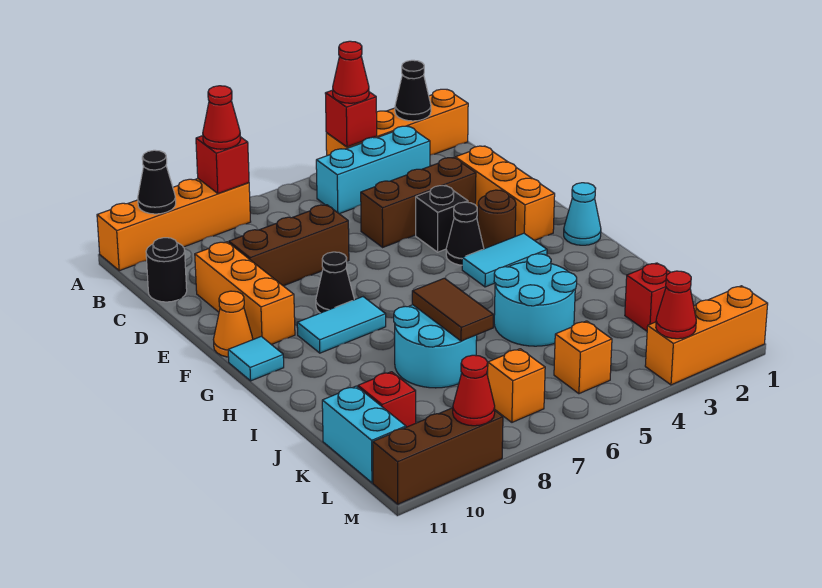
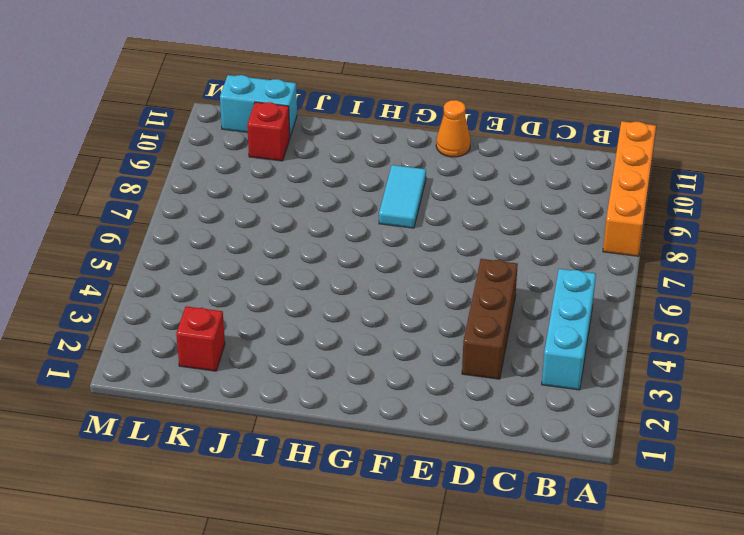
none -> orange 1x4 brick [326,89,468,156]
none -> black 1x1 round brick [146,238,187,302]
none -> orange 1x3 brick [455,146,555,241]
none -> brown 1x3 brick [229,205,349,286]

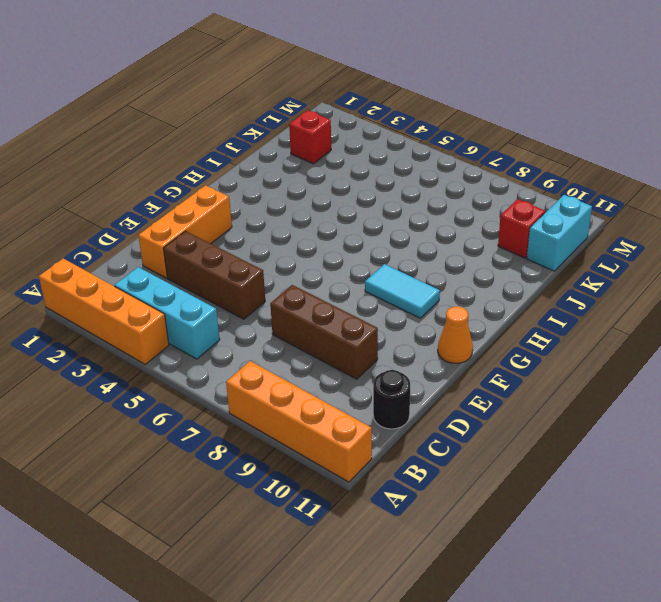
none -> orange 1x3 brick [195,242,295,345]
none -> black 1x1 brick [416,185,468,252]
none -> brown 1x1 round brick [478,190,516,249]
none -> black 1x1 cone [446,202,484,265]

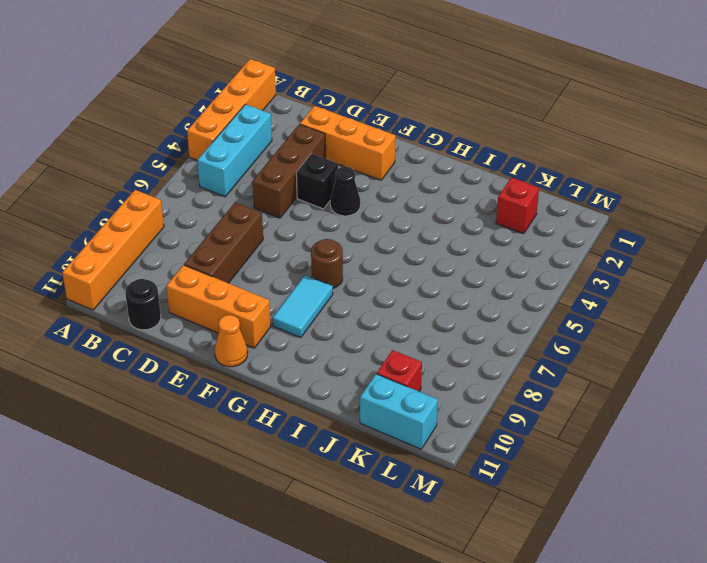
brown 1x1 round brick [311,239,343,288] -> brown 1x1 round brick moved to [478,190,516,249]
none -> black 1x1 cone [316,252,354,313]
none -> cyan 1x1 cone [564,183,601,245]
none -> cyan 1x2 tile [462,233,547,287]
none -> cyan 1x1 tile [228,336,284,381]

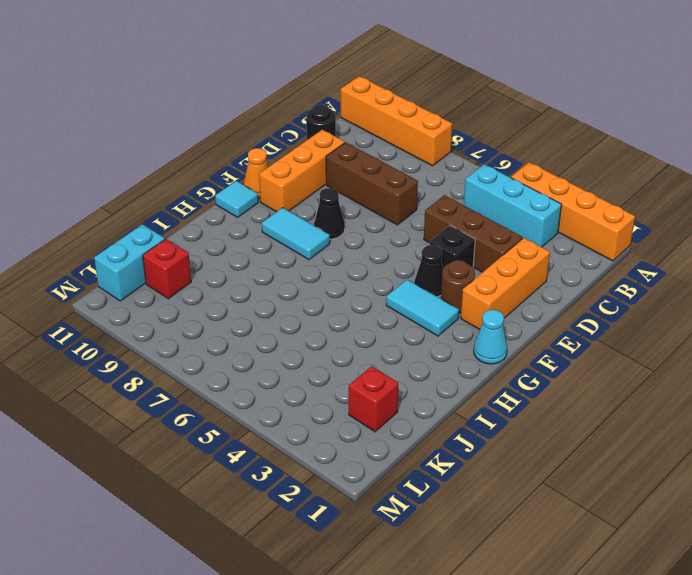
none -> cyan 2x2 round brick [494,254,577,346]
none -> cyan 2x2 round brick [394,305,477,388]
none -> orange 1x1 brick [554,321,612,394]
none -> orange 1x1 brick [488,349,545,422]

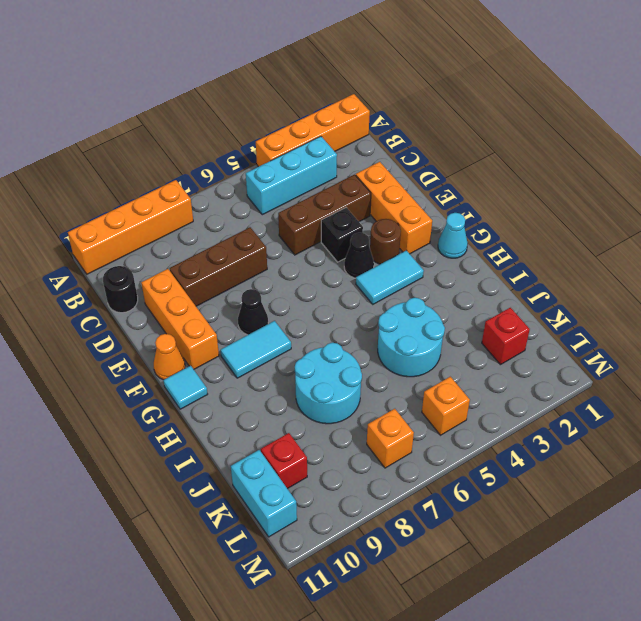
none -> orange 1x3 brick [645,286,768,385]
none -> brown 1x3 brick [373,408,503,504]
none -> black 1x1 cone [395,60,431,121]
none -> red 1x1 brick [325,90,377,147]

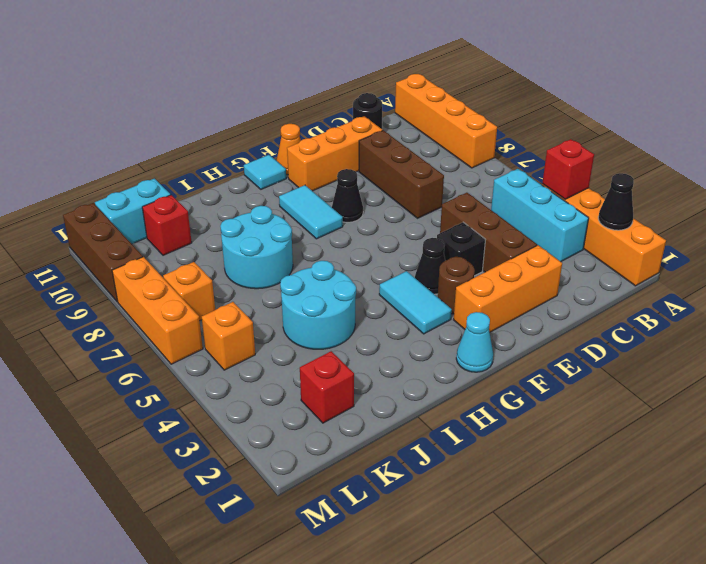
orange 1x3 brick [112,257,203,364] -> orange 1x3 brick moved to [645,286,768,385]
none -> red 1x1 brick [196,136,249,193]
none -> black 1x1 cone [138,150,176,214]
none -> brown 1x2 tile [412,278,493,341]
none -> red 1x1 cone [656,271,696,339]

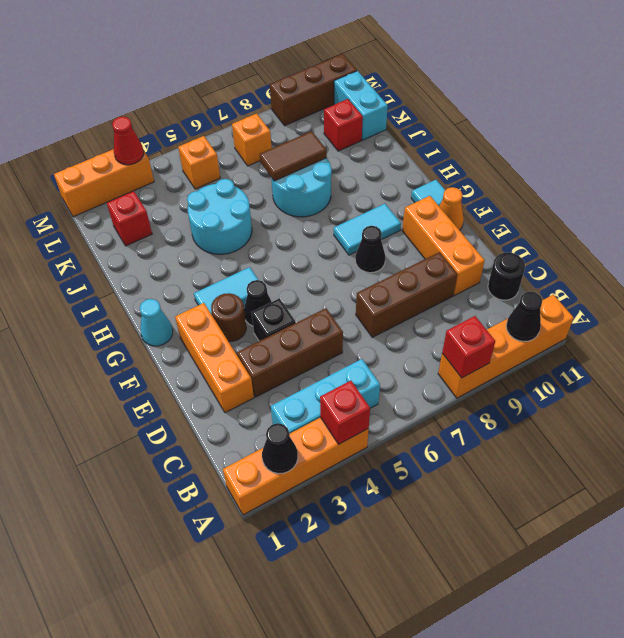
brown 1x2 tile [259,131,327,181] -> brown 1x2 tile turned to [412,278,493,341]
none -> red 1x1 cone [453,355,495,426]
none -> red 1x1 cone [333,41,369,103]
none -> red 1x1 cone [203,86,241,149]

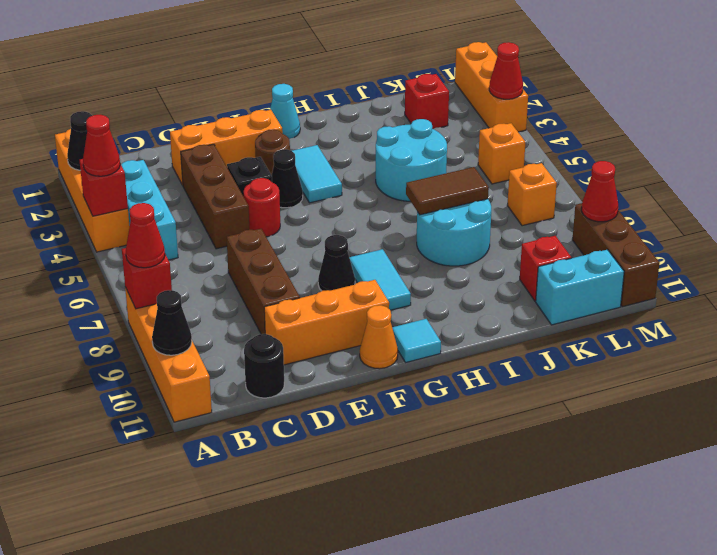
red 1x1 round brick [244,178,280,237] -> none

